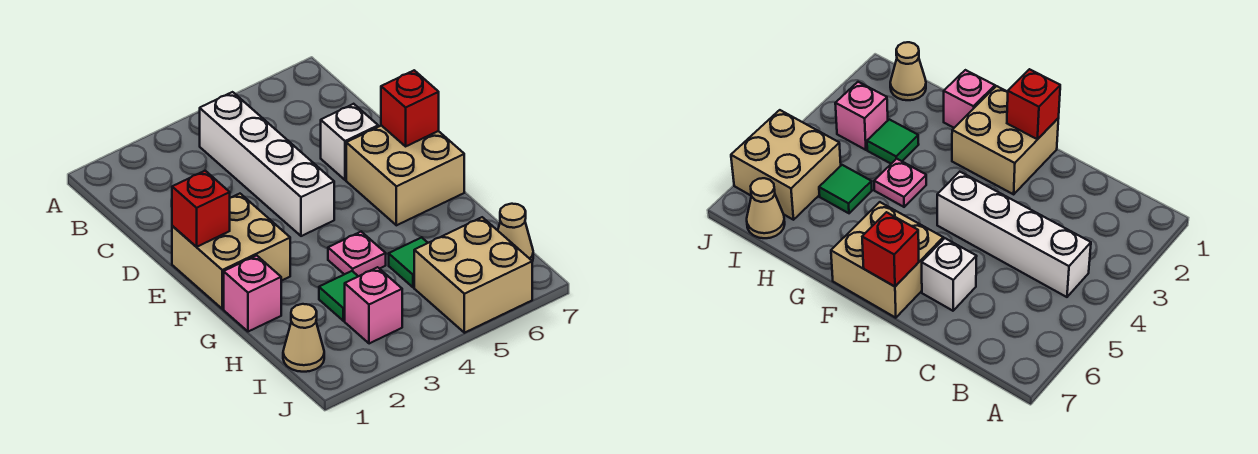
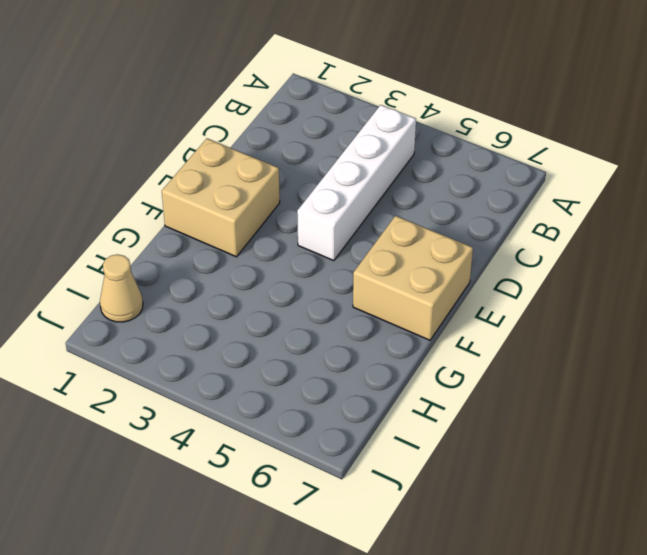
none -> white 1x1 brick [321,104,378,180]
none -> pink 1x1 brick [224,255,281,332]
none -> pink 1x1 plate [328,232,386,276]

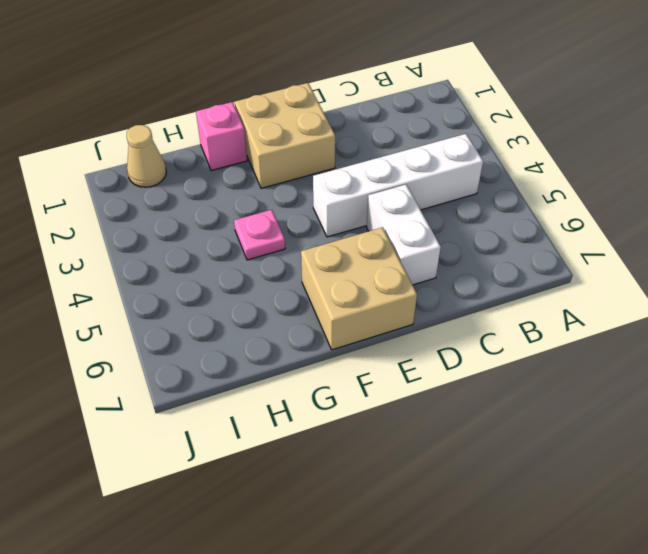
white 1x2 brick [367,185,441,285] -> white 1x1 brick [321,104,378,180]
none -> green 1x1 tile [319,271,358,321]
none -> green 1x1 tile [389,237,428,287]
none -> pink 1x1 brick [345,267,402,344]

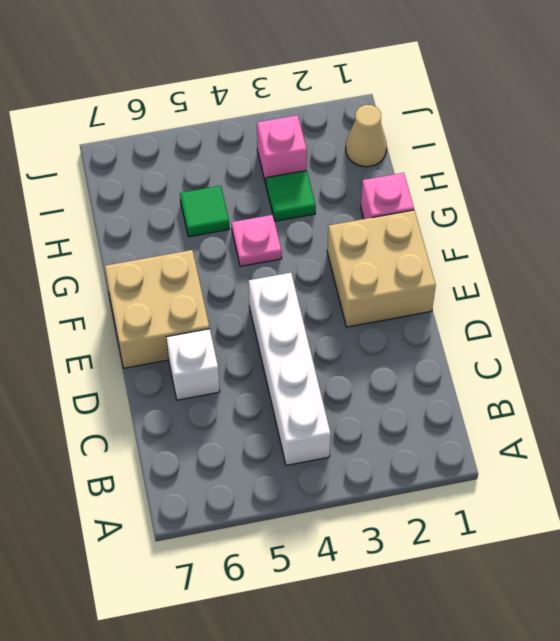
none -> tan 2x2 brick [414,217,532,333]
none -> tan 1x1 cone [498,204,533,261]
none -> red 1x1 brick [172,171,230,247]

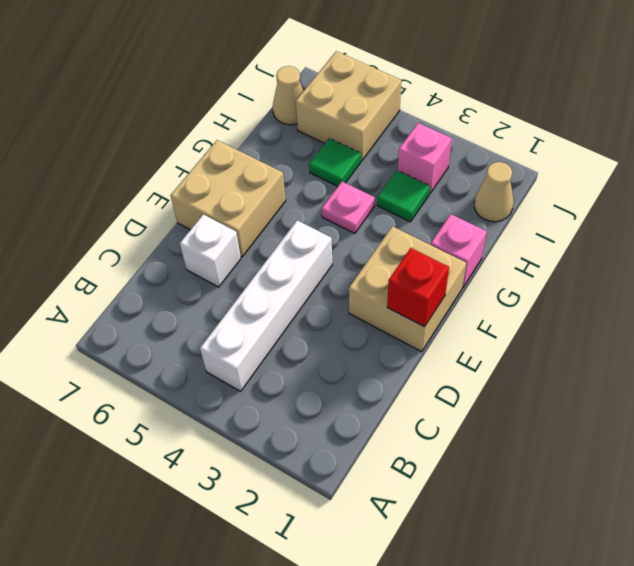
none -> red 1x1 brick [381,70,439,146]

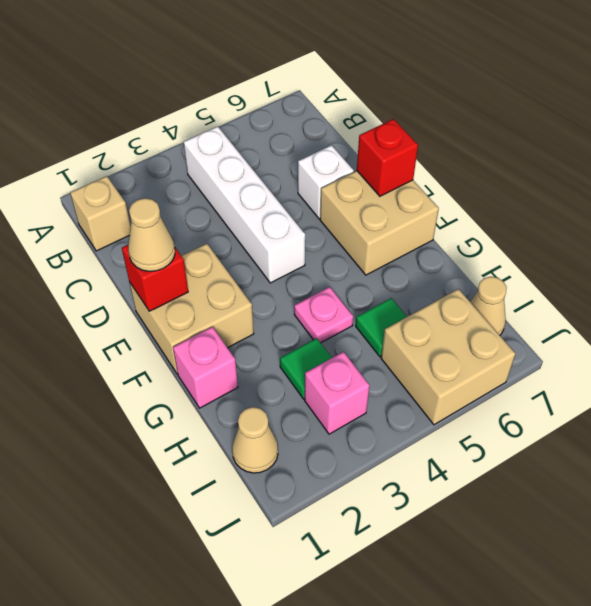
tan 1x1 brick [70,176,131,251] -> none
tan 1x1 cone [128,198,175,271] -> none

